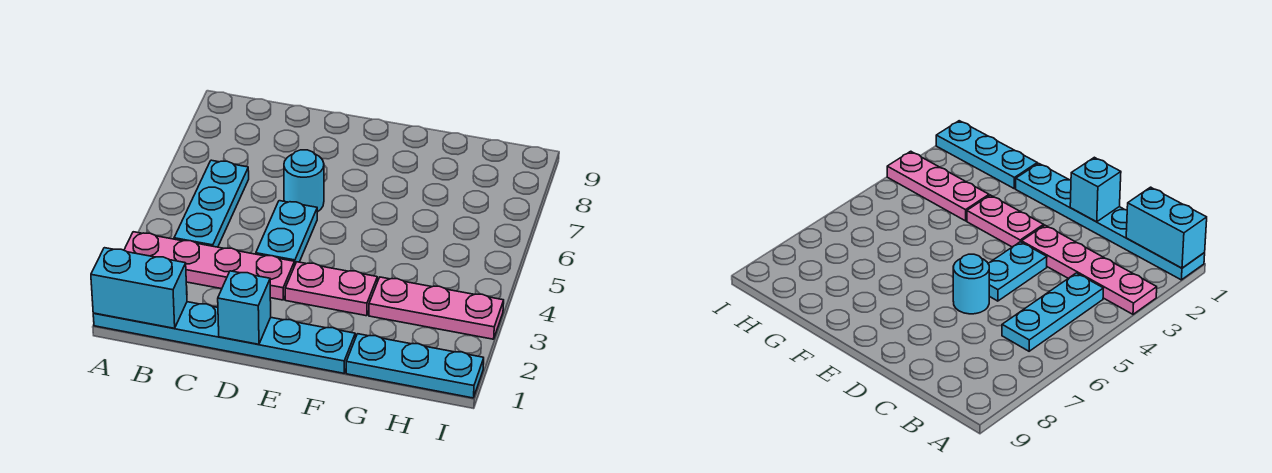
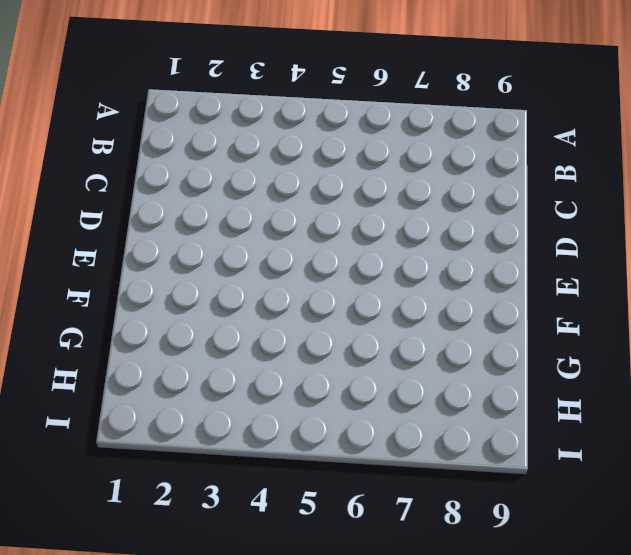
none -> cyan 1x6 plate [93,302,355,373]
none -> pink 1x4 plate [124,232,294,300]

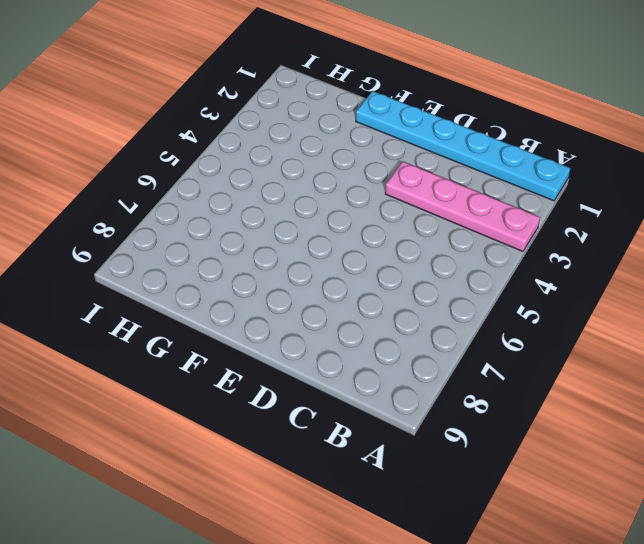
none -> cyan 1x3 plate [174,160,249,247]
none -> cyan 1x2 plate [256,201,317,266]

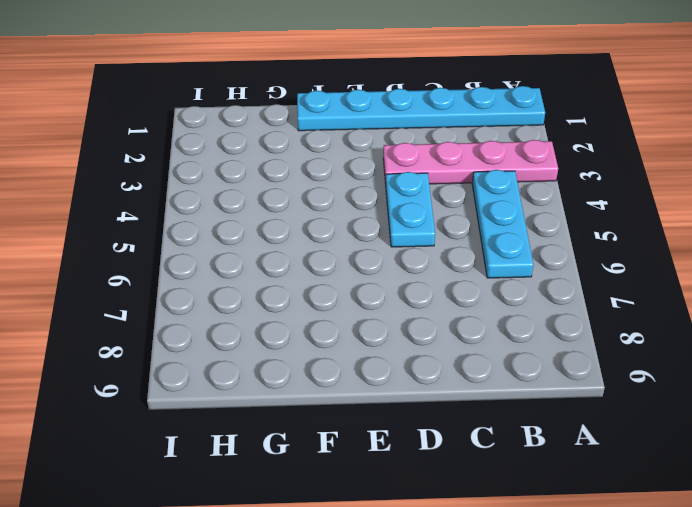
none -> cyan 1x1 round brick [284,150,324,212]
none -> pink 1x2 plate [285,262,377,316]

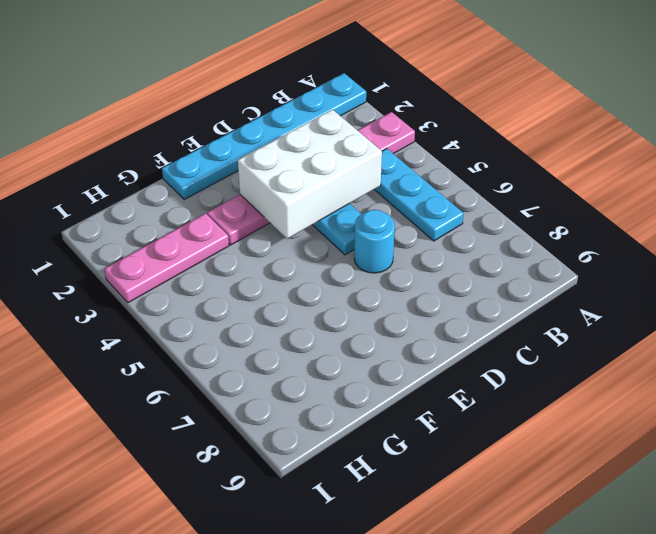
white 2x3 brick [238,109,382,239] -> none
none -> cyan 1x3 plate [346,334,484,398]
none -> cyan 1x2 brick [91,248,187,328]

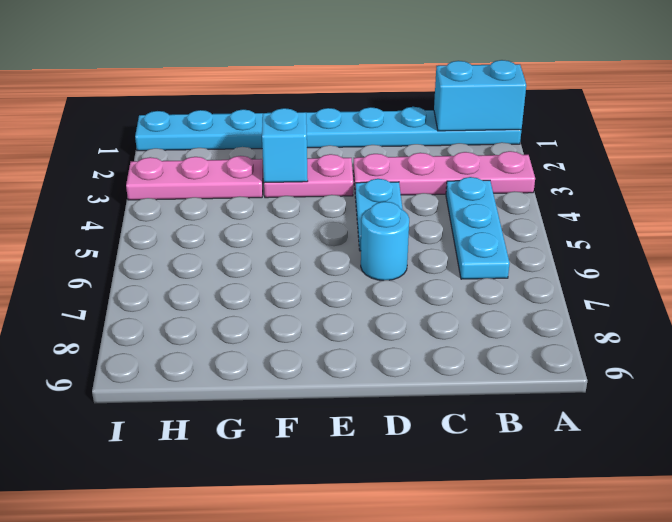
cyan 1x1 brick [262,108,308,183] -> cyan 1x1 brick moved to [218,271,271,344]

